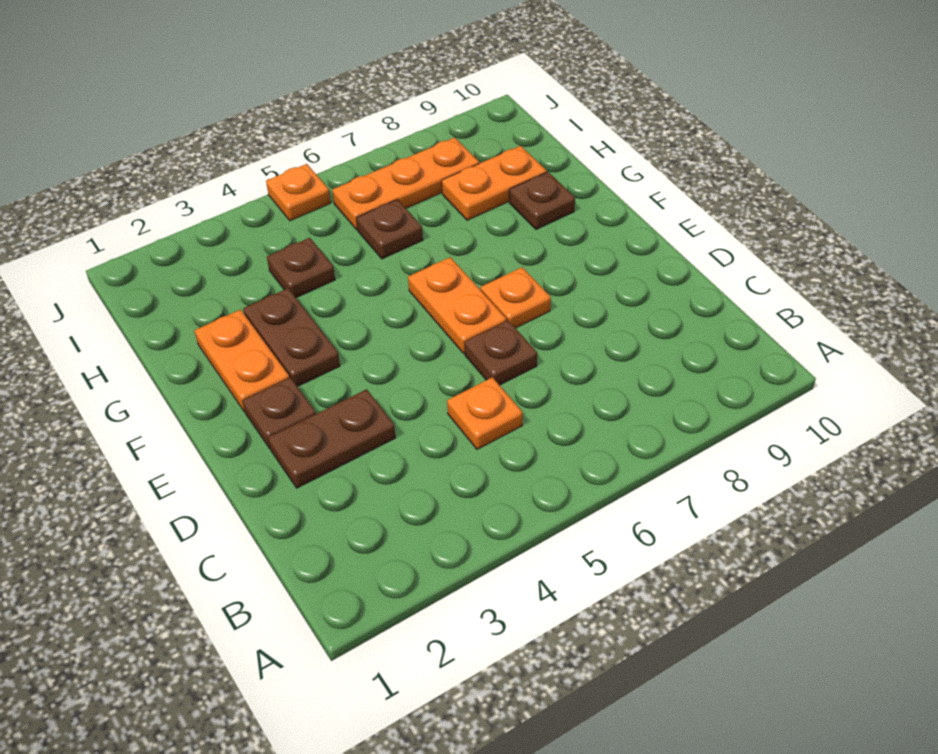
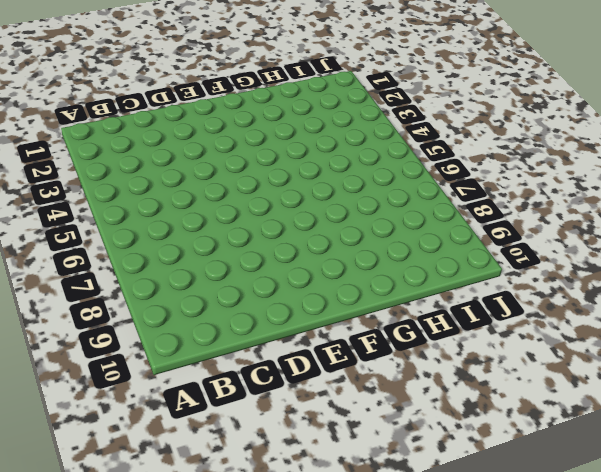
none -> orange 1x1 plate [447,377,523,449]
none -> brown 1x2 plate [268,389,396,488]
none -> brown 1x1 plate [465,320,537,385]

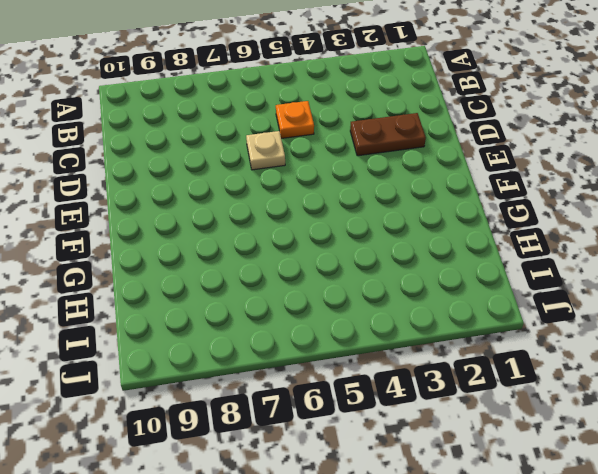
tan 1x1 plate [246,131,285,170] -> brown 1x1 plate [465,320,537,385]
none -> brown 1x1 plate [242,377,316,449]
none -> orange 1x2 plate [408,257,506,353]
none -> orange 1x1 plate [481,267,551,328]

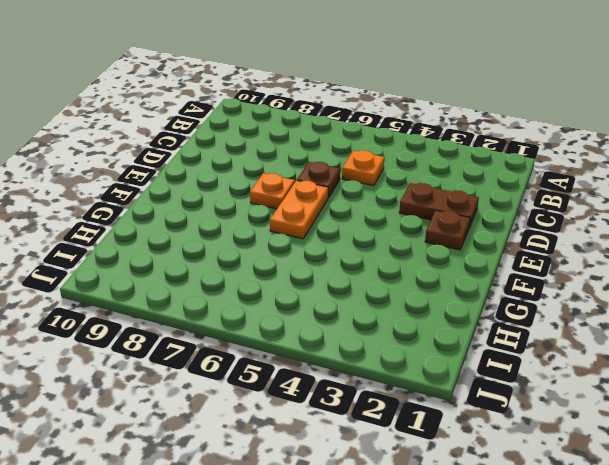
none -> orange 1x2 plate [194,310,289,412]
none -> brown 1x2 plate [243,288,340,387]
none -> brown 1x1 plate [509,172,575,229]

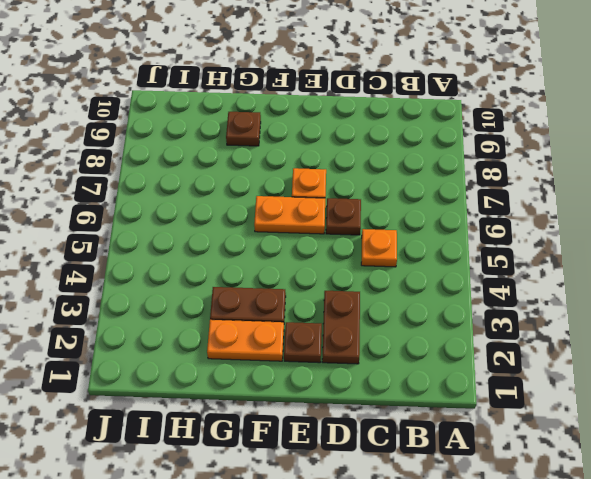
none -> brown 1x1 plate [267,238,335,298]
none -> brown 1x1 plate [356,199,423,259]
none -> orange 1x2 plate [442,146,547,220]

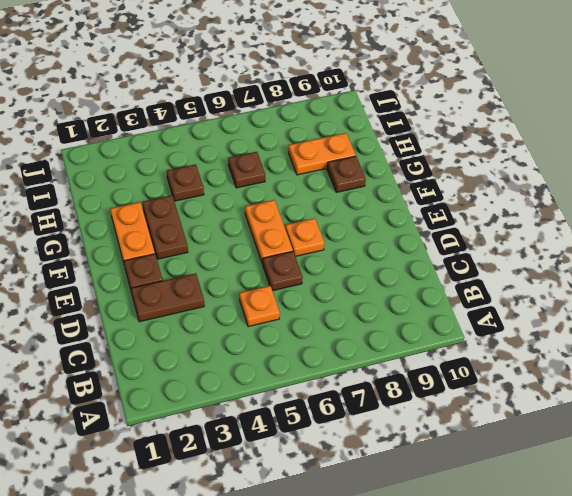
none -> orange 1x3 plate [332,138,479,230]
none -> orange 1x1 plate [266,164,331,221]

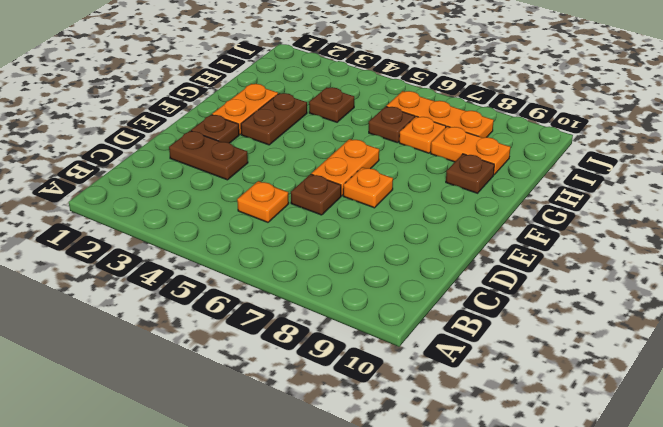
orange 1x1 plate [399,116,446,153] -> orange 1x1 plate moved to [266,164,331,221]

